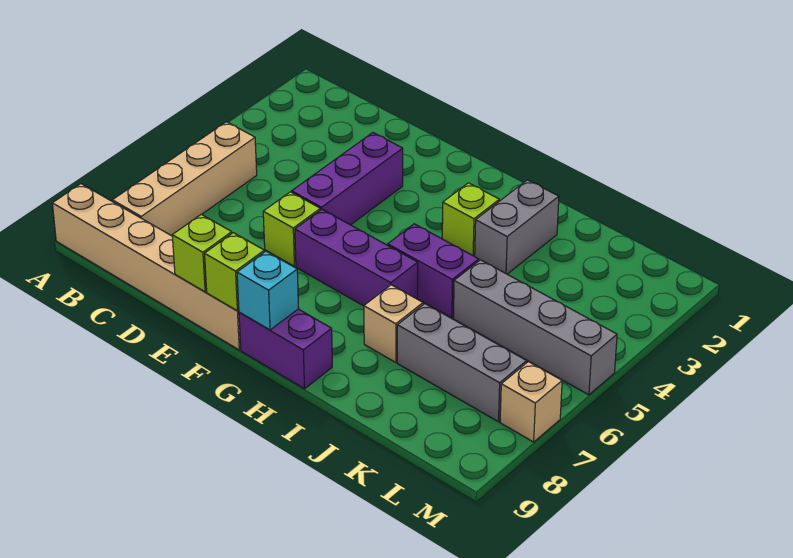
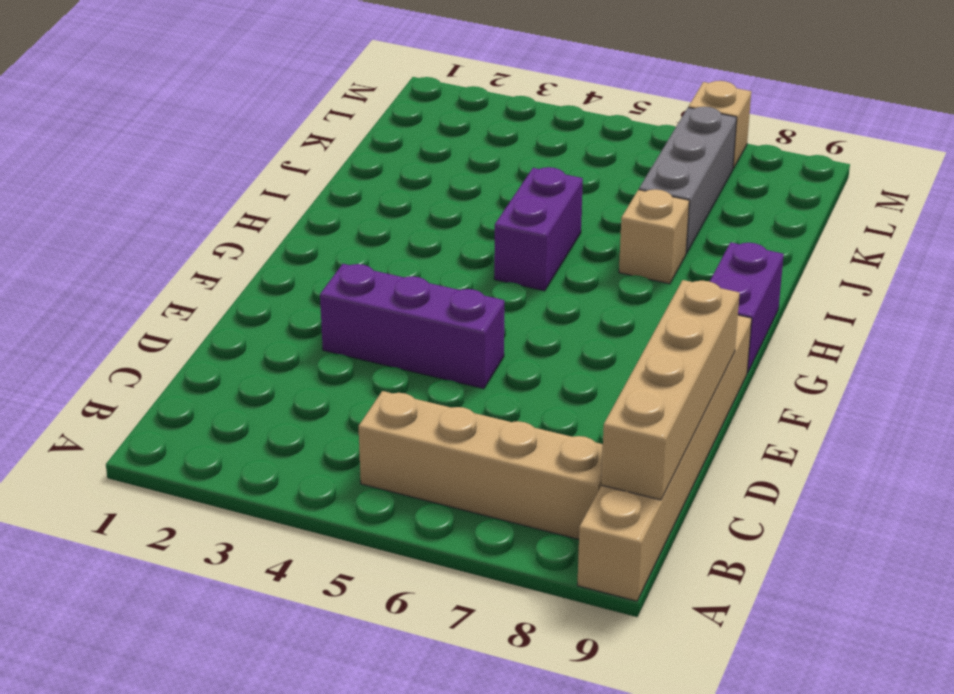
tan 1x4 brick [601,280,740,500] -> lime 1x1 brick [172,214,232,292]
none -> lime 1x1 brick [263,192,320,266]
none -> purple 1x3 brick [295,209,418,306]
none -> lime 1x1 brick [442,183,499,256]

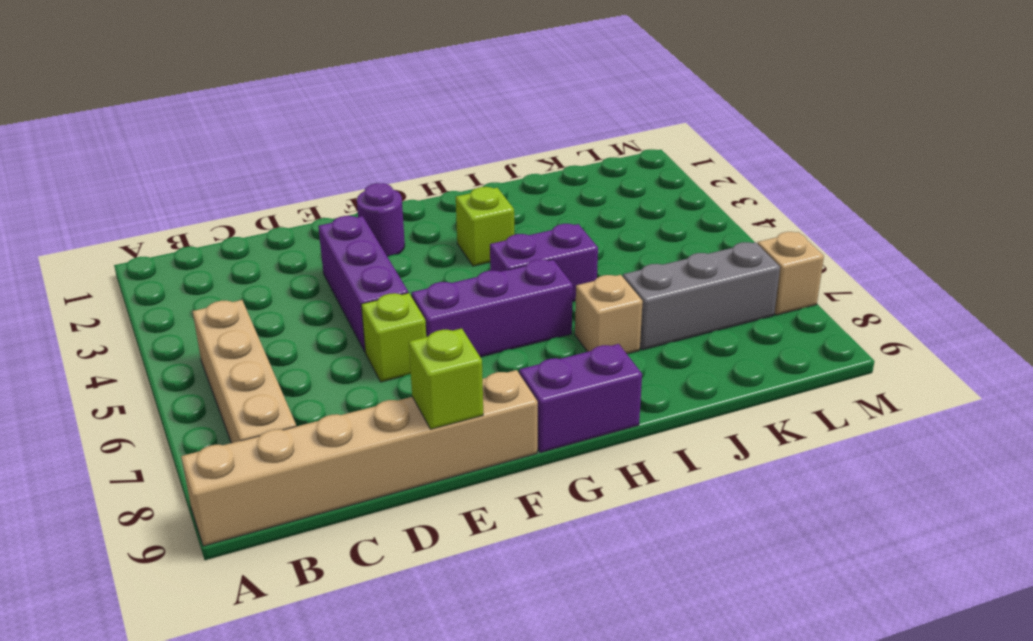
purple 1x1 round brick [357,183,405,257] -> none
none -> grey 1x2 brick [475,180,559,274]
none -> grey 1x4 brick [453,260,617,395]
none -> lime 1x1 brick [205,233,264,311]

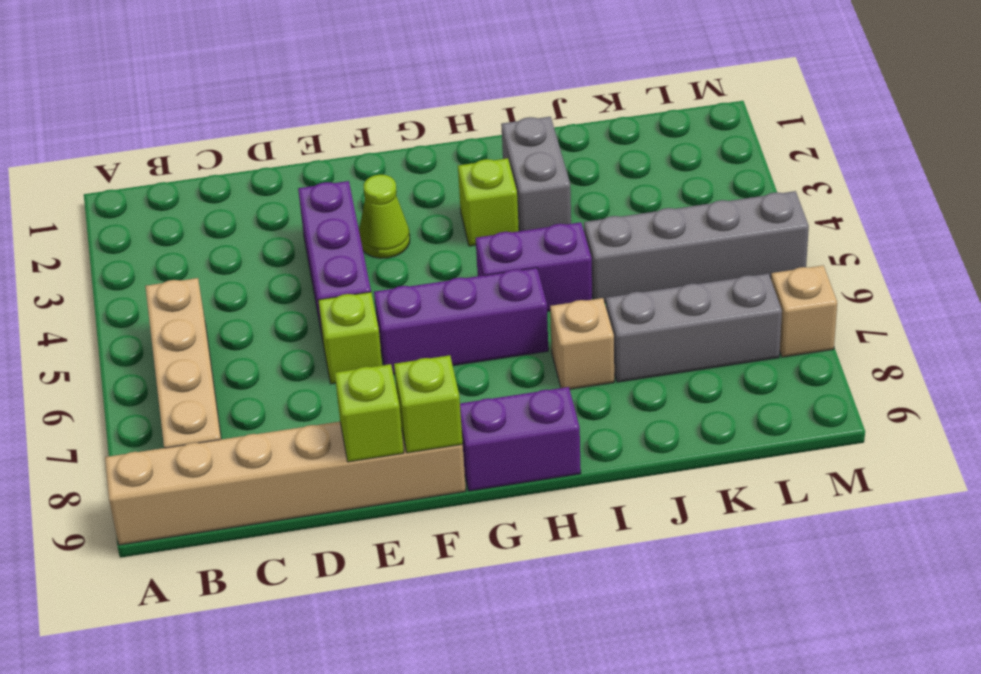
lime 1x1 cone [359,175,410,258] -> none
none -> cyan 1x1 brick [237,251,299,330]

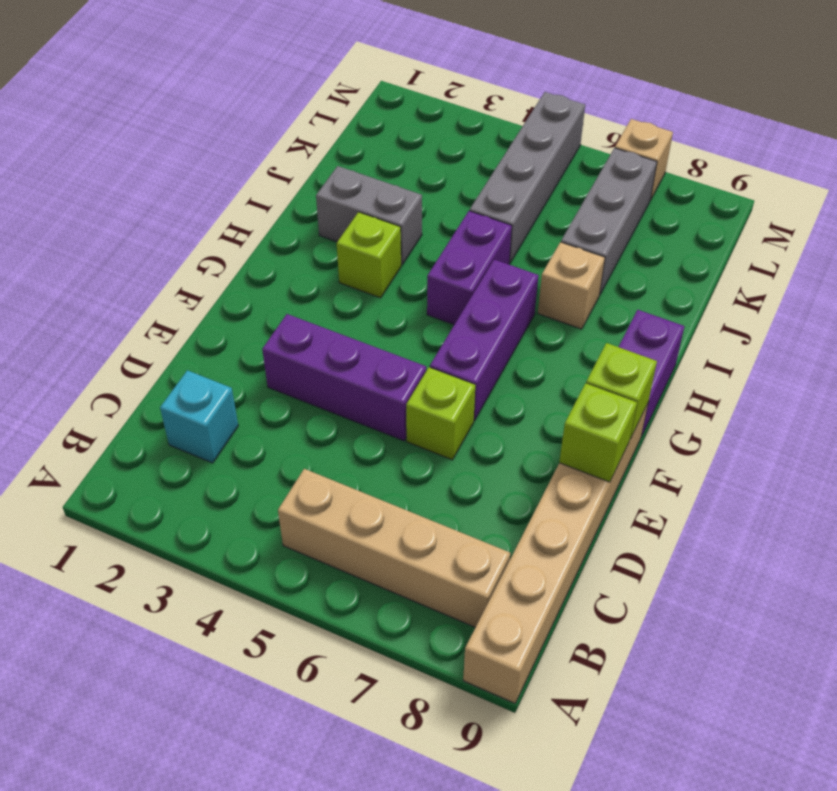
cyan 1x1 brick [160,370,238,463] -> cyan 1x1 brick moved to [237,251,299,330]

